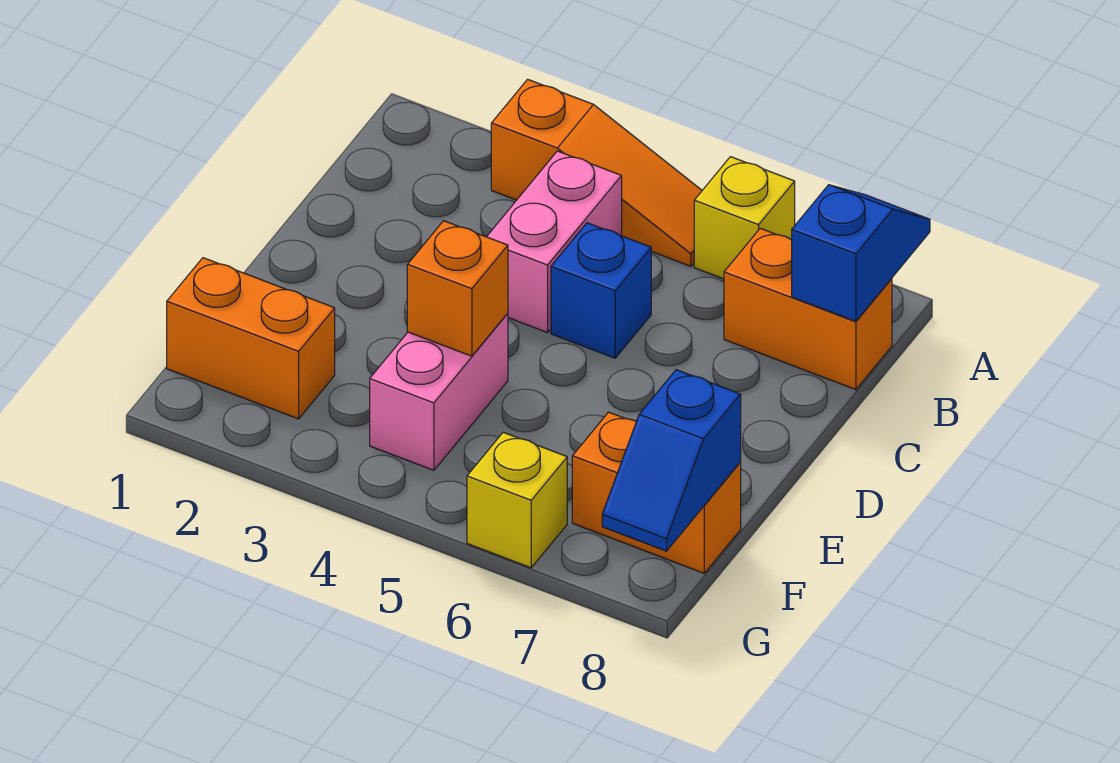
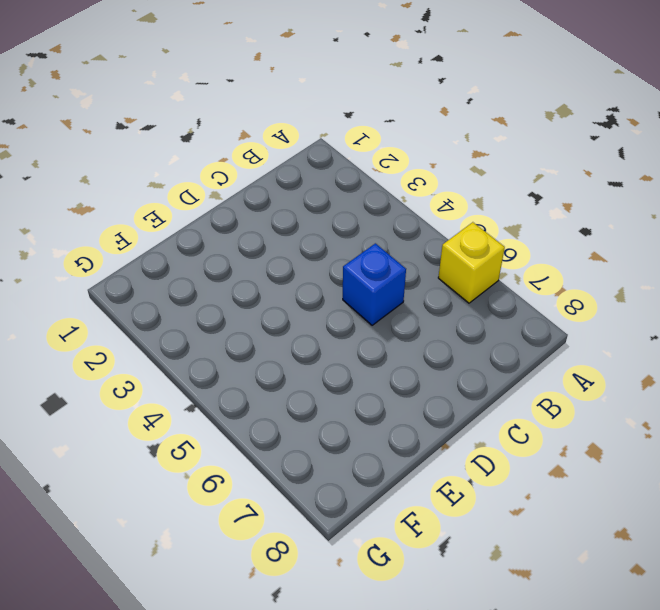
none -> orange 1x3 slope [491,79,702,266]
none -> pink 1x2 brick [487,151,622,333]
none -> orange 1x2 brick [724,228,892,390]

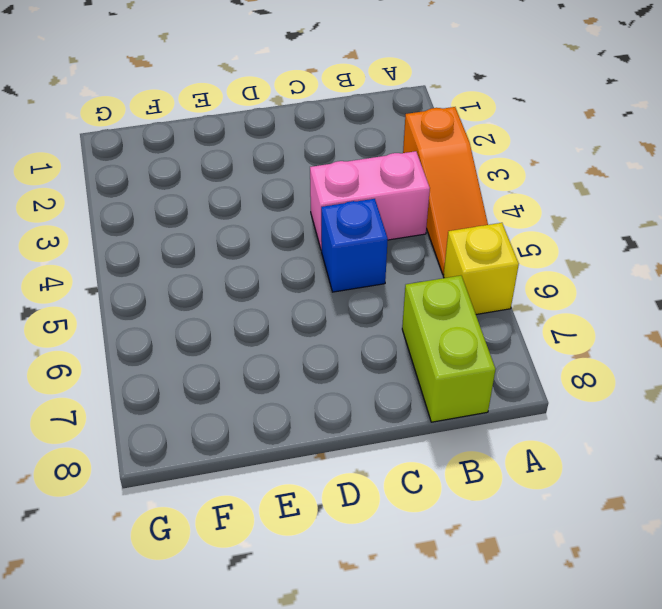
lime 1x2 brick [402,276,496,422] -> orange 1x2 brick [724,228,892,390]
none -> pink 1x2 brick [370,313,508,470]
none -> orange 1x2 brick [167,258,335,419]
none -> orange 1x2 brick [572,412,741,573]

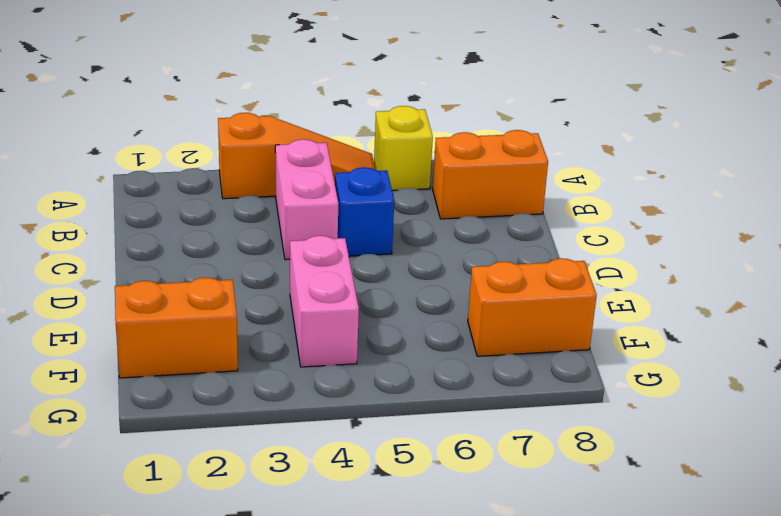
none -> yellow 1x1 brick [467,432,567,568]
none -> blue 1x2 slope [792,185,930,321]
none -> orange 1x1 brick [407,221,508,356]

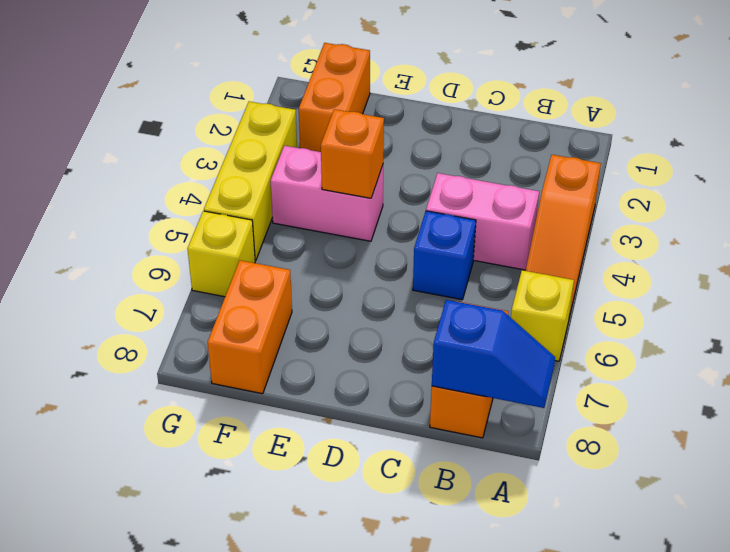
yellow 1x3 brick [204,102,297,261] -> none
none -> blue 1x2 slope [602,370,741,551]

